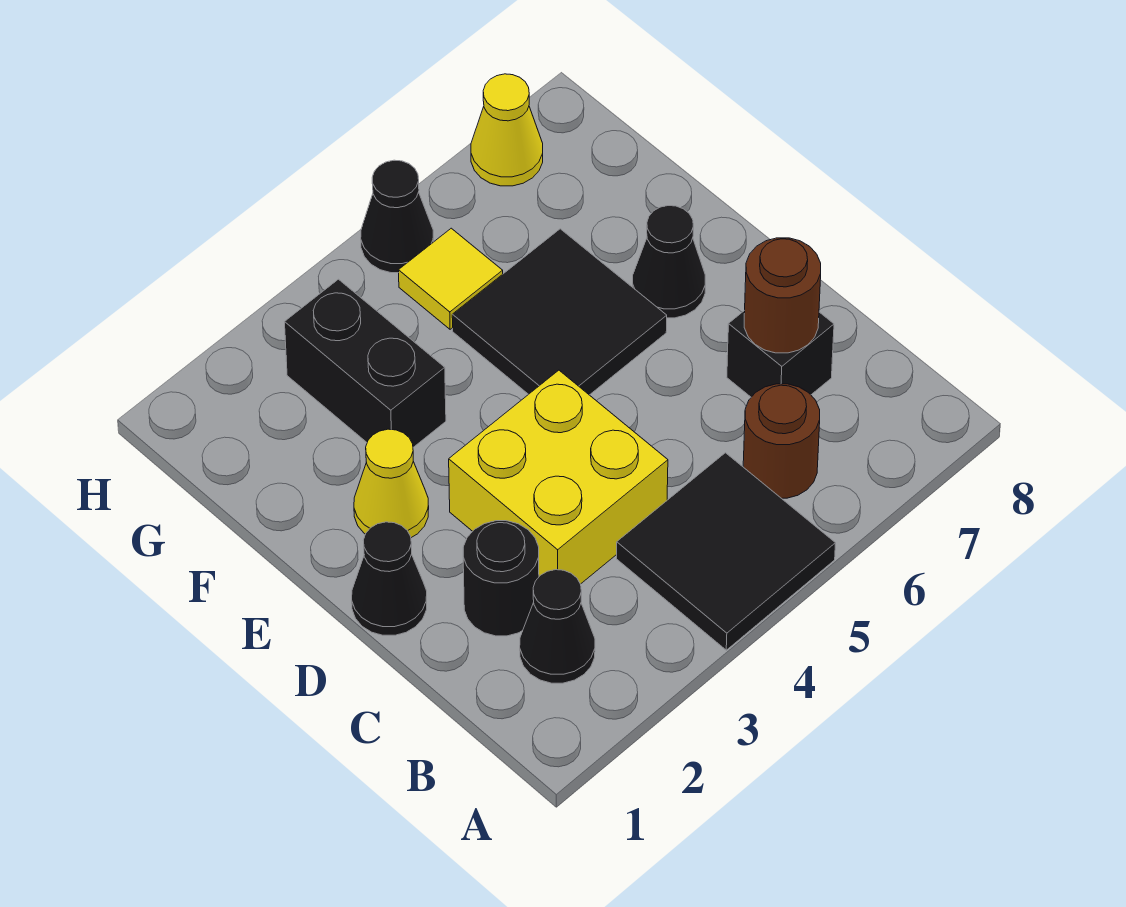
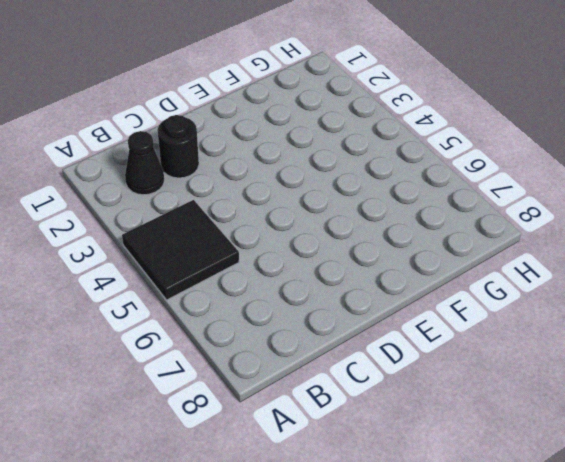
none -> brown 1x1 round brick [743,384,820,498]
none -> yellow 2x2 brick [449,370,668,584]
none -> black 1x1 brick [727,310,834,397]

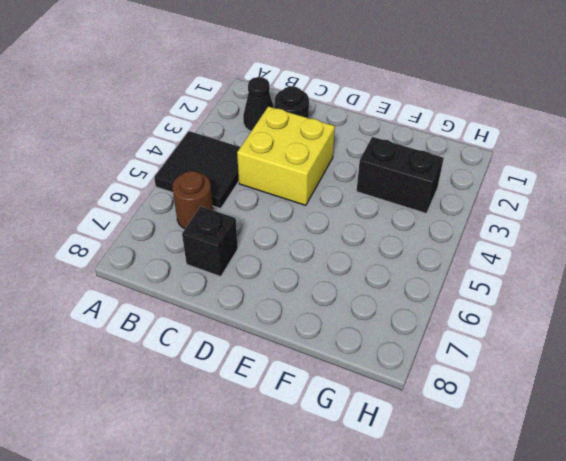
none -> black 1x1 cone [352,522,427,635]
none -> yellow 1x1 cone [354,429,429,538]
none -> black 2x2 tile [452,229,667,395]

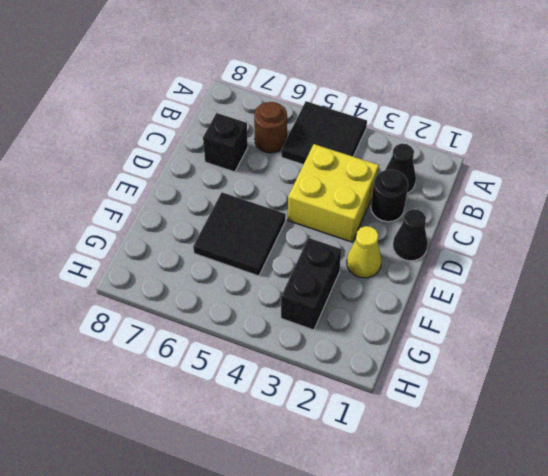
none -> black 1x1 cone [633,206,705,318]
none -> yellow 1x1 tile [398,228,503,329]
none -> black 1x1 cone [361,160,434,273]

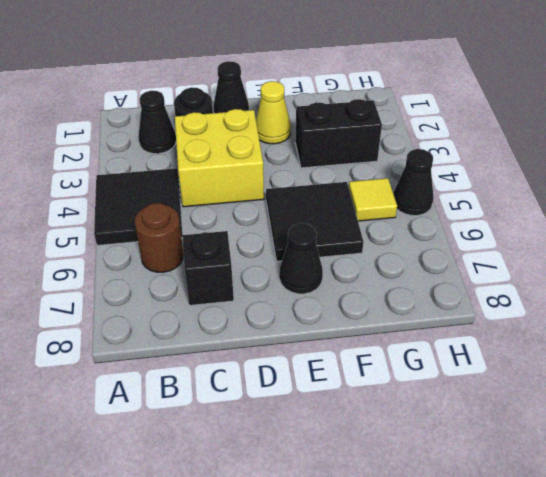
none -> yellow 1x1 cone [471,74,543,186]
none -> brown 1x1 round brick [744,238,821,353]

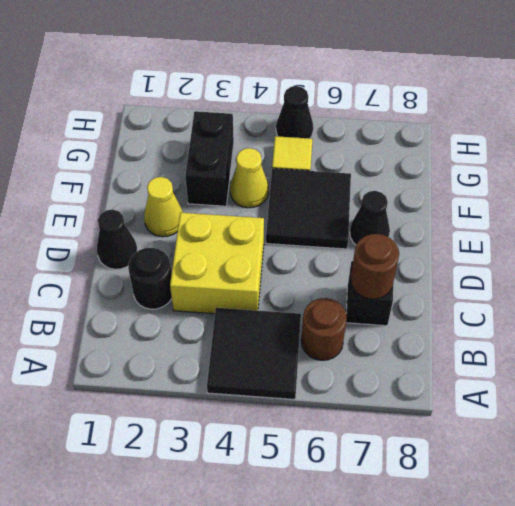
yellow 1x1 cone [230,148,269,208] -> yellow 1x1 cone moved to [471,74,543,186]
none -> black 1x1 cone [520,570,595,683]

